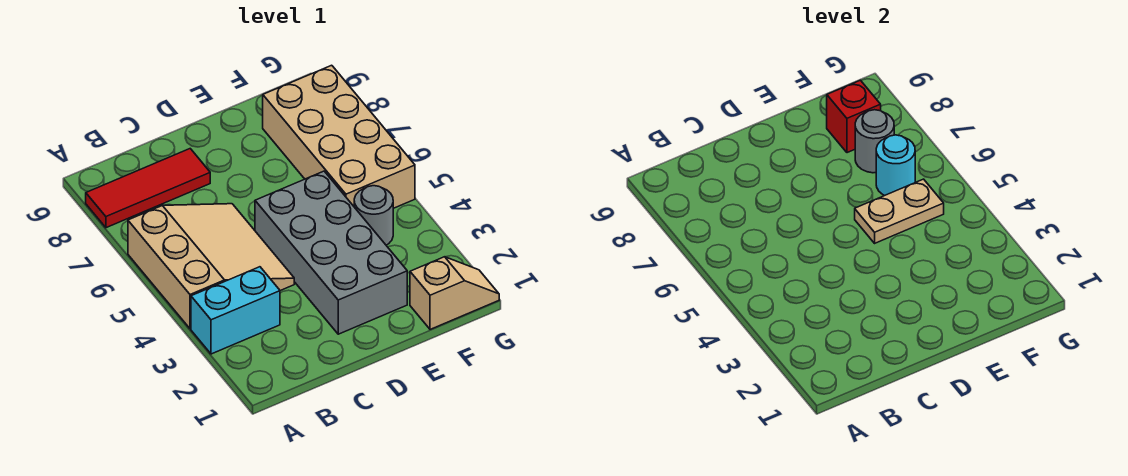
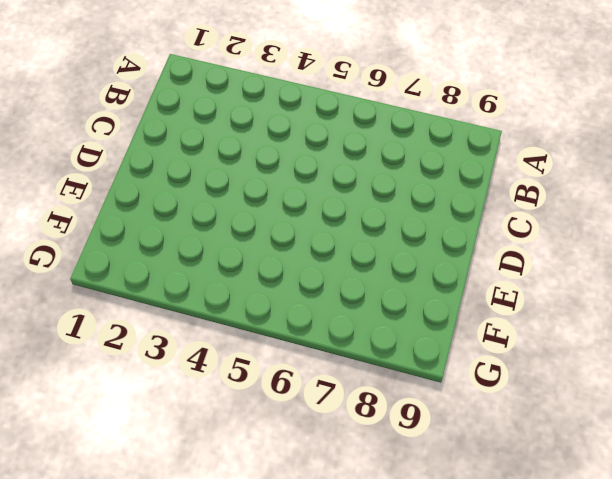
none -> cyan 1x2 brick [191,267,280,354]
none -> tan 3x3 slope [128,204,294,329]

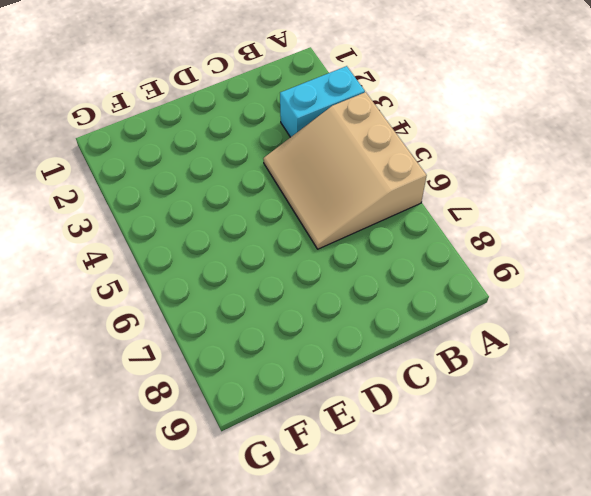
none -> red 1x3 tile [86,149,210,228]
none -> grey 2x4 brick [255,171,407,334]

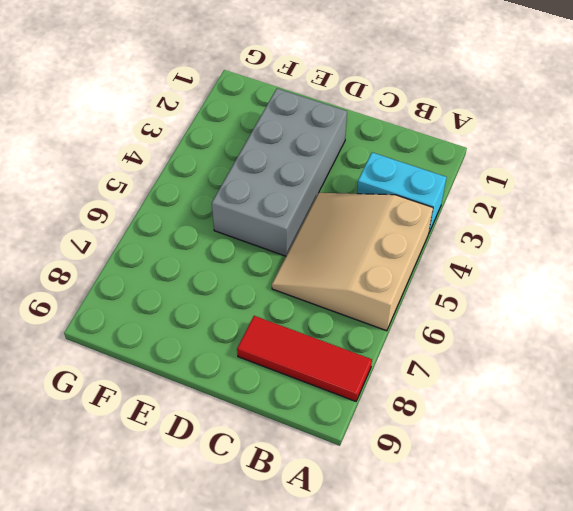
none -> tan 1x2 slope [410,257,499,329]
none -> grey 1x1 round brick [354,186,393,245]

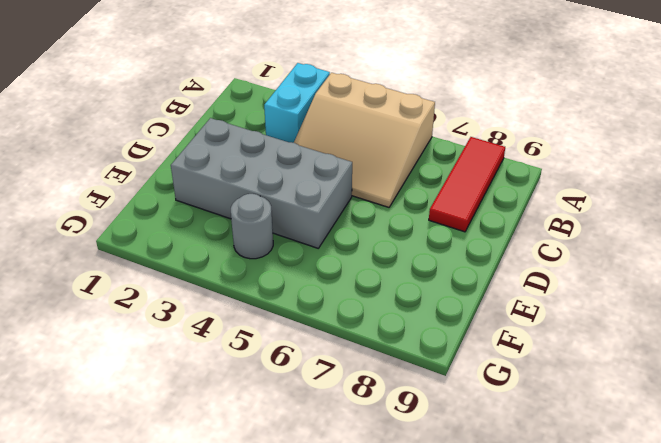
none -> tan 1x2 slope [410,257,499,329]
none -> tan 2x4 brick [263,65,415,208]

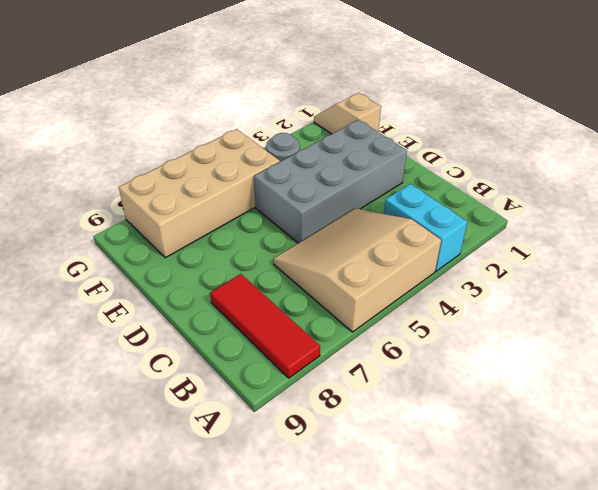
none -> tan 1x2 plate [855,179,944,243]
none -> cyan 1x1 round brick [876,135,915,196]

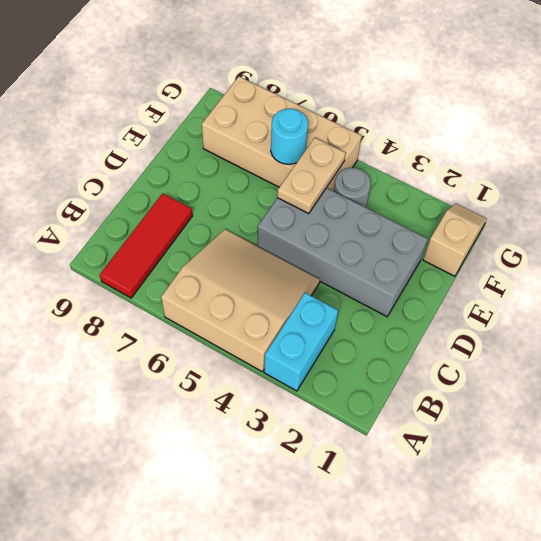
none -> grey 1x1 round brick [855,110,894,173]
none -> red 1x1 brick [827,80,881,153]

